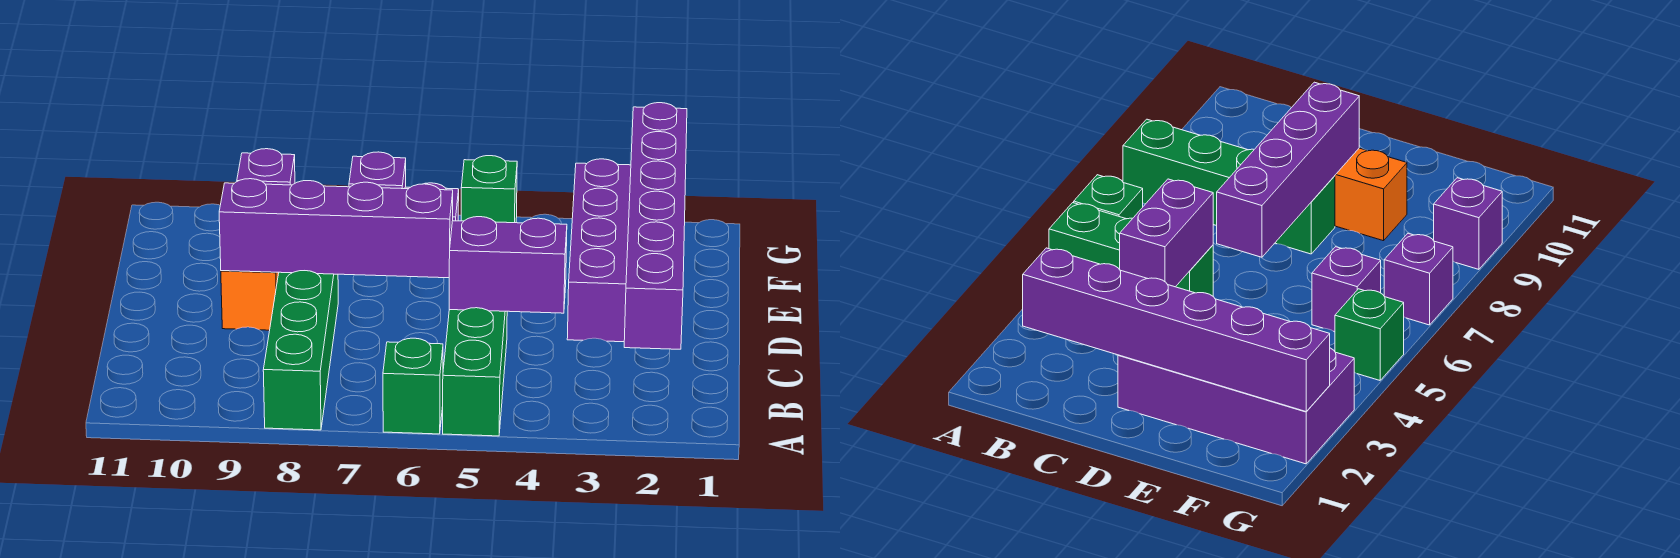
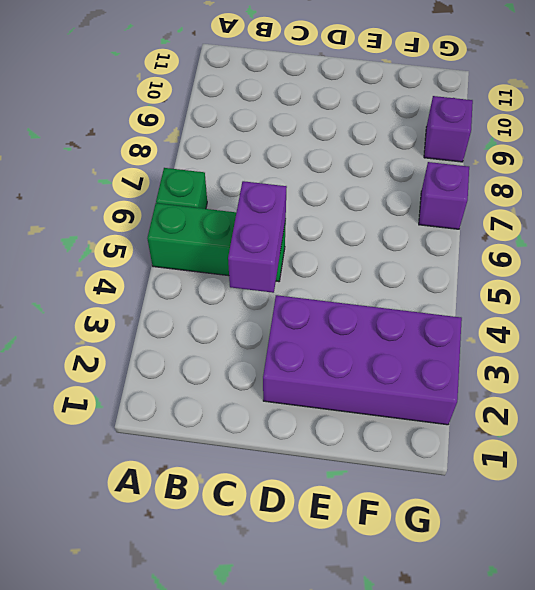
none -> green 1x4 brick [263,271,338,430]
none -> orange 1x2 brick [221,271,279,330]
none -> purple 1x1 brick [1312,247,1381,332]

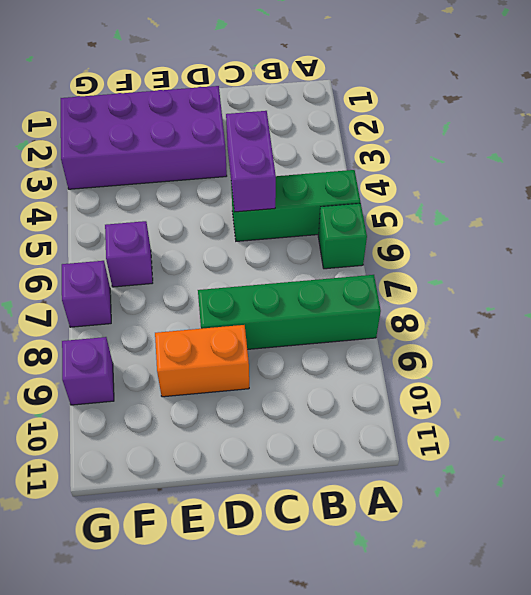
none -> green 1x1 brick [461,156,517,223]
none -> purple 1x6 brick [624,103,687,349]
none -> purple 1x4 brick [219,179,453,278]

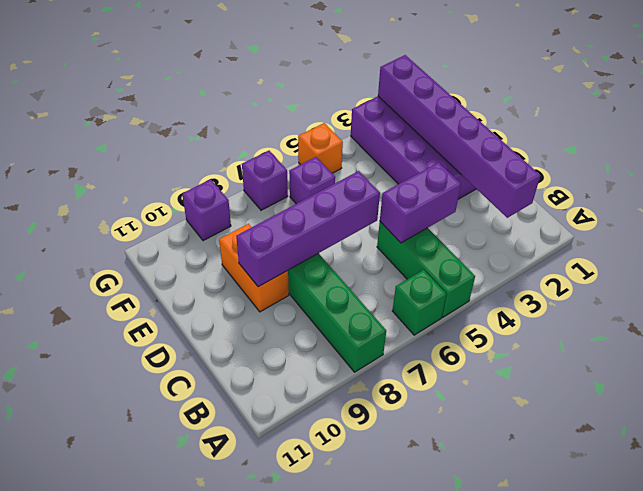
orange 1x1 brick [298,123,343,173] -> green 1x1 brick [461,156,517,223]

